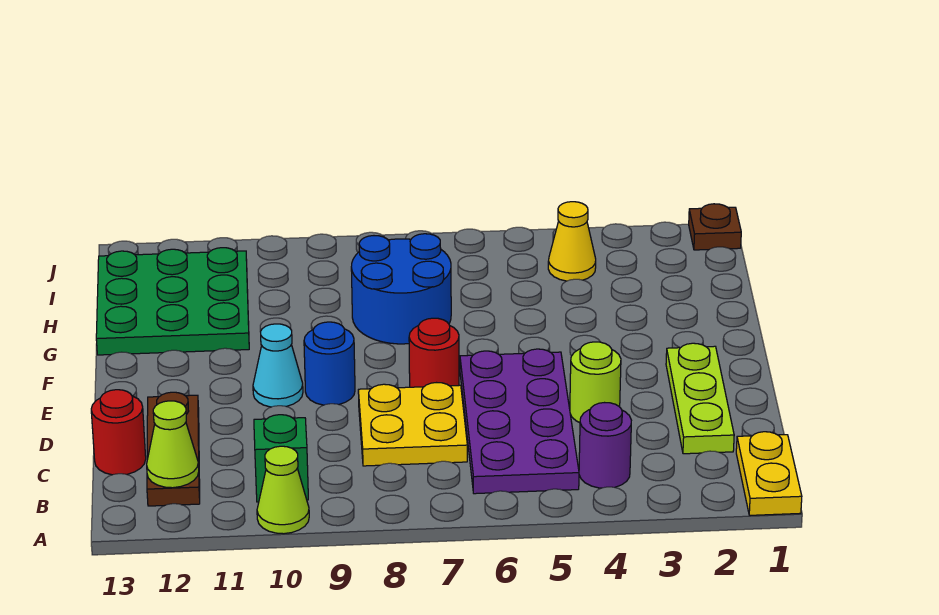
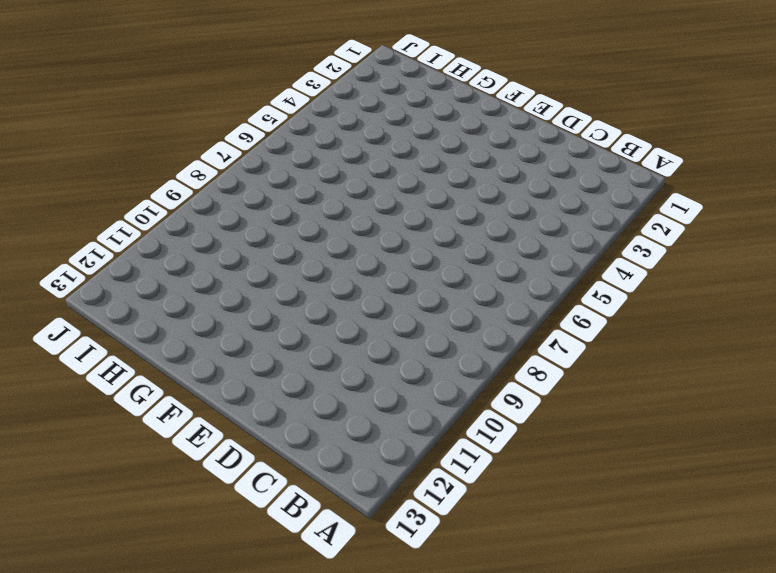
none -> yellow 1x2 plate [736,432,802,515]
none -> lime 1x1 cone [257,446,309,534]
none -> purple 1x1 round brick [579,403,631,488]

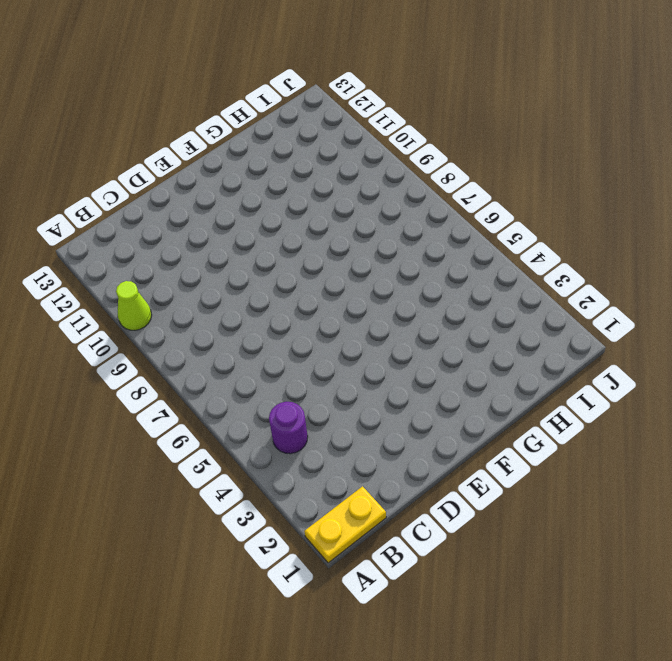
none -> purple 2x4 plate [460,349,579,494]
none -> green 1x1 brick [254,415,308,502]
none -> brown 1x3 plate [147,392,200,506]

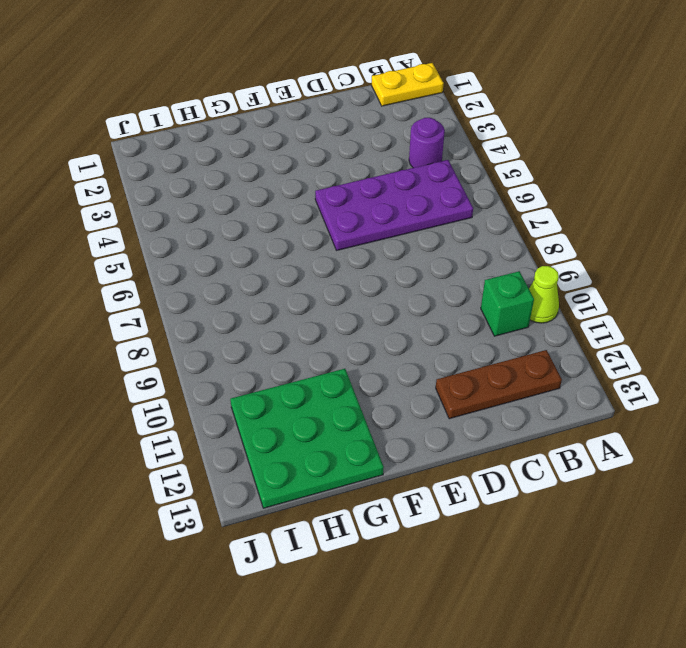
none -> lime 1x3 plate [666,343,734,454]
none -> yellow 2x2 plate [358,383,467,466]
none -> red 1x1 round brick [91,390,146,475]

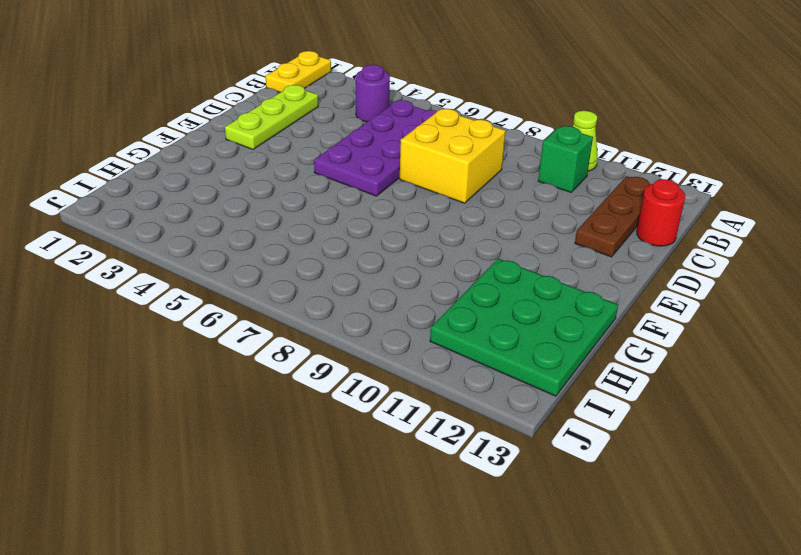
yellow 2x2 brick [400,109,506,203] -> yellow 2x2 plate [358,383,467,466]
none -> lime 1x1 round brick [570,342,621,423]
none -> red 1x1 round brick [409,318,459,387]
none -> blue 1x1 round brick [304,322,355,405]

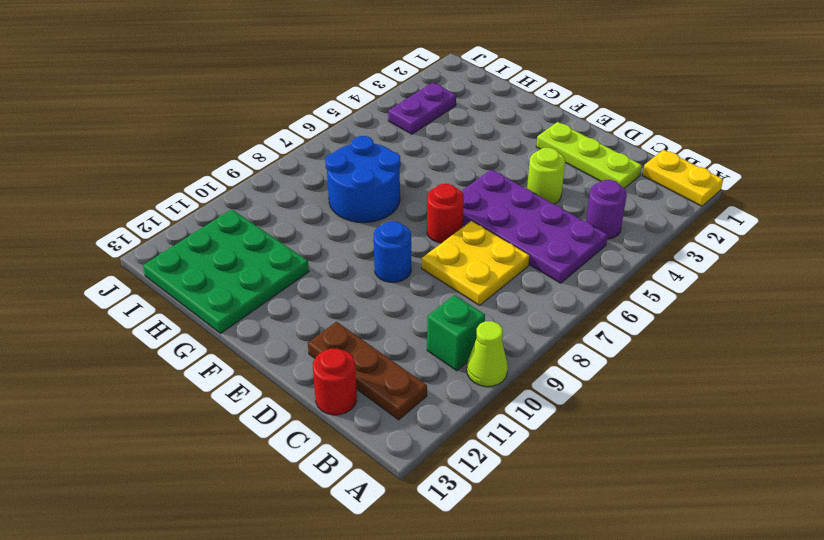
purple 1x2 plate [388,83,456,134] -> yellow 1x1 cone [548,202,596,281]
none -> cyan 1x1 cone [253,324,303,407]
none -> brown 1x1 plate [689,204,741,250]
none -> lime 1x1 cone [147,401,199,488]

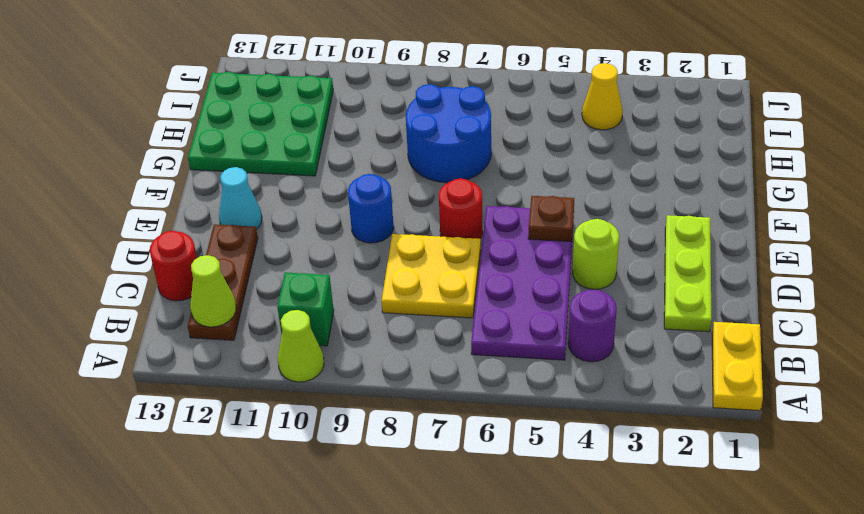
brown 1x1 plate [528,196,574,242] -> brown 1x1 plate moved to [689,204,741,250]
cyan 1x1 cone [219,167,262,230] -> cyan 1x1 cone moved to [253,324,303,407]

